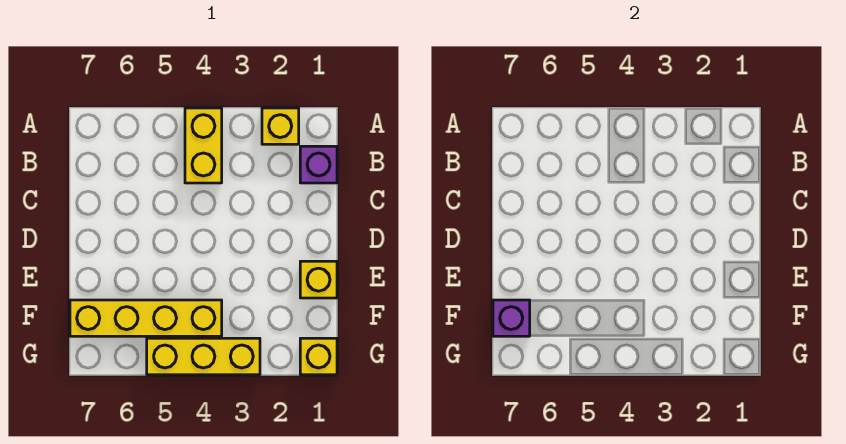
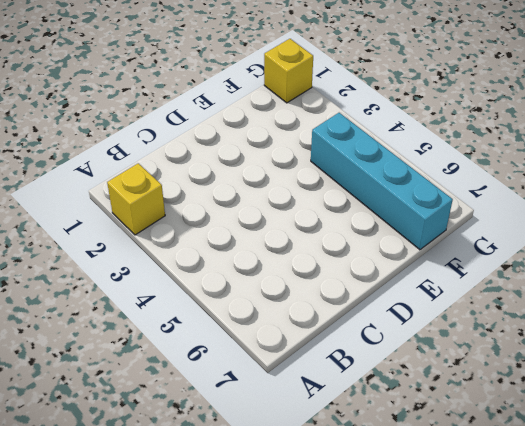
cyan 1x4 brick [311,113,453,250] -> yellow 1x4 brick [70,300,222,336]
none -> yellow 1x2 brick [185,108,222,183]
none -> purple 1x1 brick [300,146,337,183]

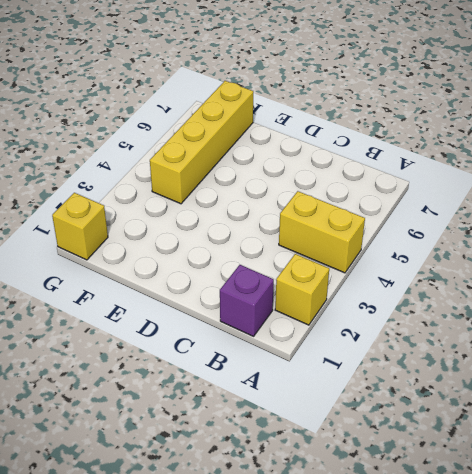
none -> yellow 1x1 brick [300,261,337,298]
none -> yellow 1x3 brick [147,338,260,375]

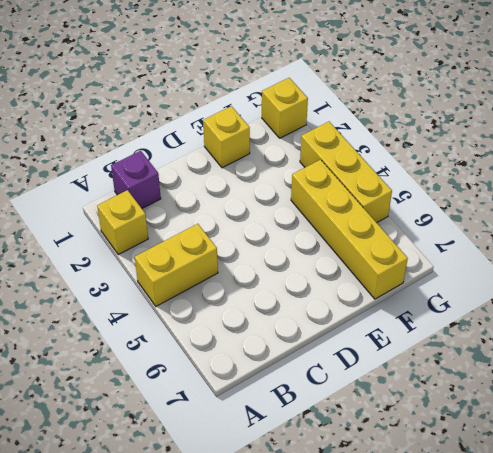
none -> purple 1x1 brick [493,300,530,336]

